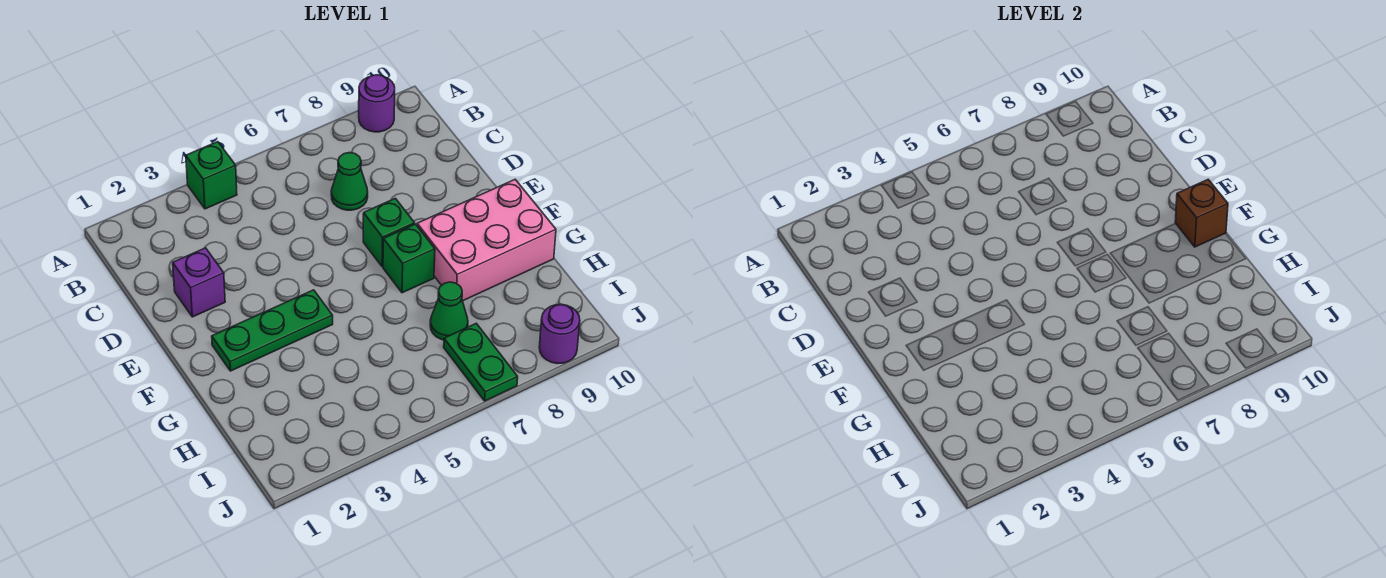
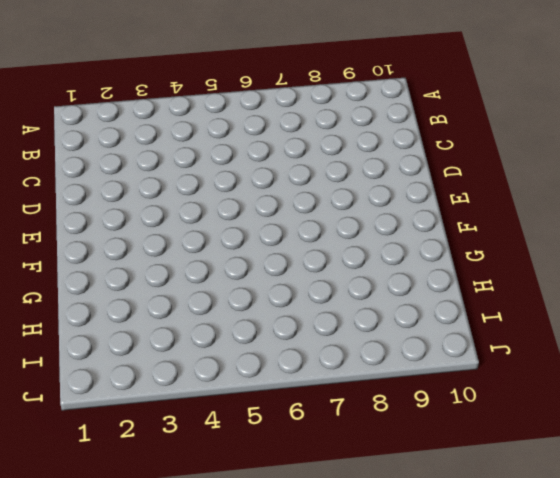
none -> green 1x1 brick [186,142,237,209]
none -> purple 1x1 round brick [359,75,395,132]
none -> green 1x1 cone [331,153,368,210]

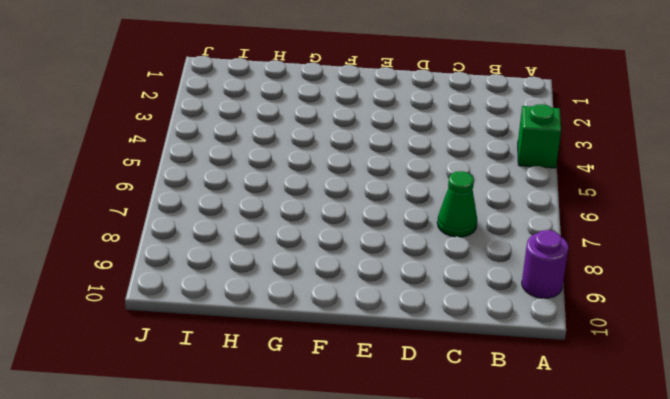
none -> purple 1x1 brick [173,248,225,317]
none -> green 1x1 brick [363,198,415,267]
none -> green 1x3 plate [212,290,333,371]

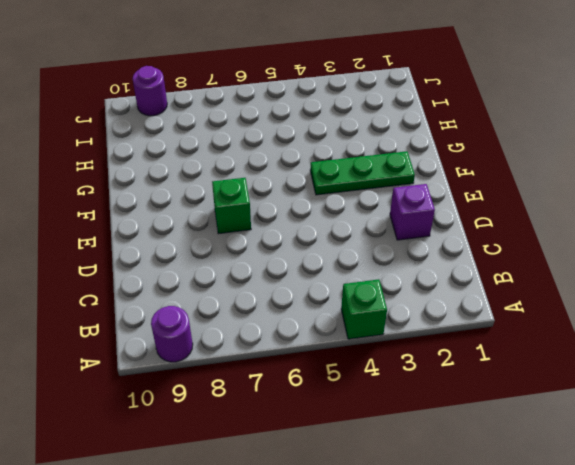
none -> green 1x1 cone [331,153,368,210]
none -> green 1x1 brick [383,224,435,293]
none -> pink 2x3 brick [417,180,556,301]

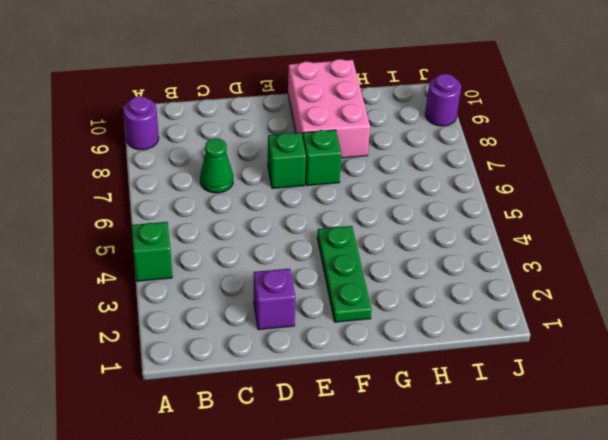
none -> green 1x1 cone [430,282,468,340]
none -> green 1x2 plate [444,323,518,401]
none -> brown 1x1 brick [1175,180,1228,247]

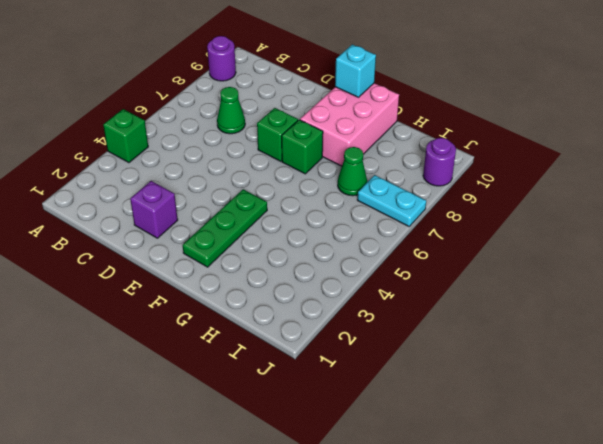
cyan 1x1 brick [335,44,376,97] -> brown 1x1 brick [1175,180,1228,247]
cyan 1x2 plate [357,175,426,226] -> green 1x2 plate [444,323,518,401]

